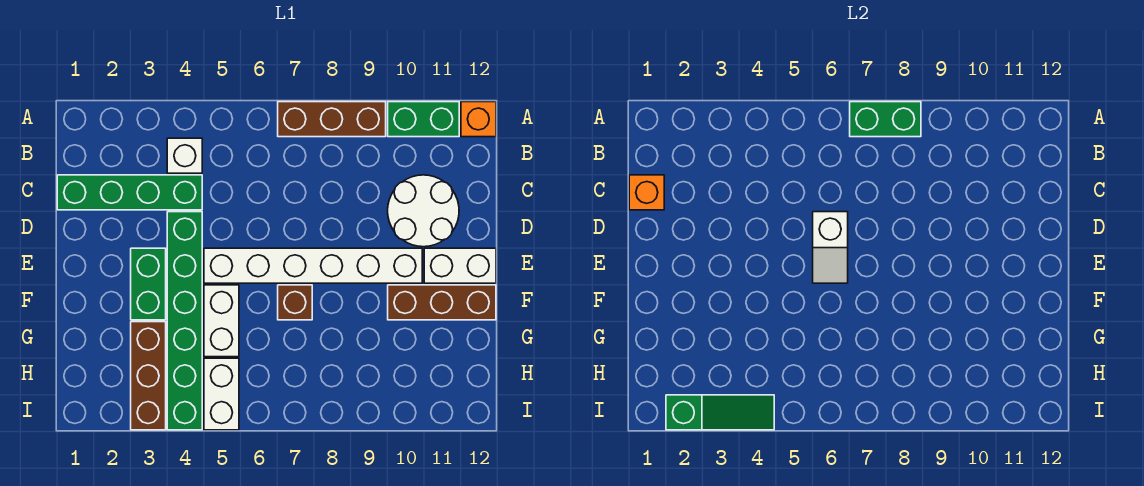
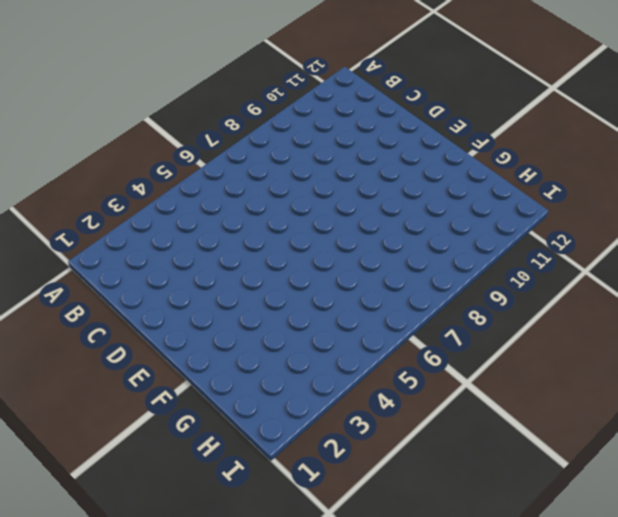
none -> brown 1x3 brick [278,102,386,137]
none -> green 1x2 brick [388,102,459,137]
none -> orange 1x1 brick [461,102,496,137]

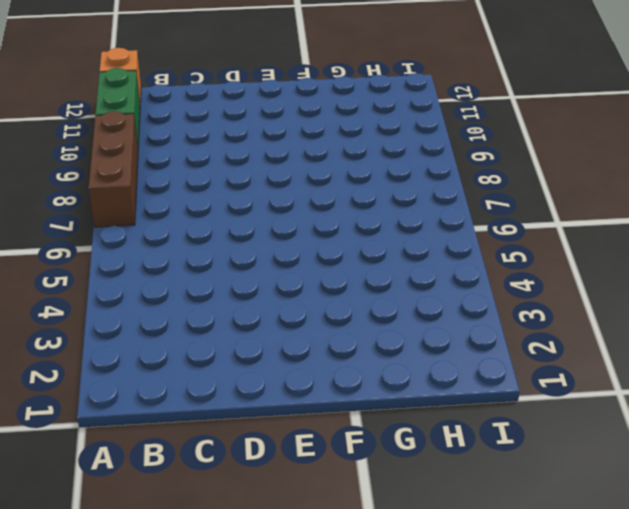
none -> white 1x1 brick [167,138,202,173]
none -> green 1x4 brick [57,175,202,210]
none -> white 2x2 round brick [388,175,459,247]

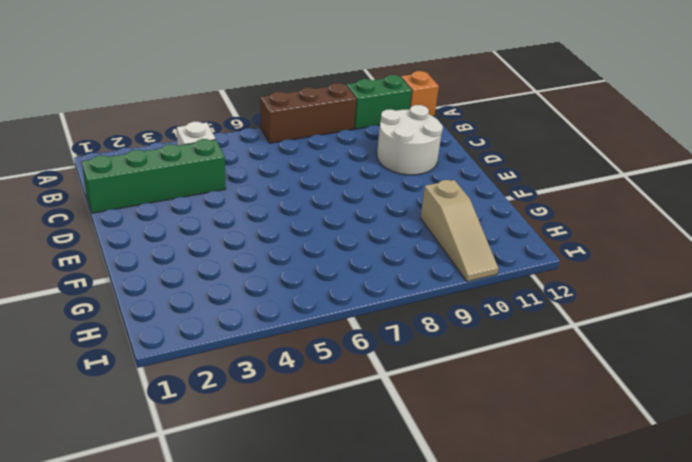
tan 1x3 slope [420,180,498,282] -> none
none -> green 1x6 brick [167,212,202,430]
none -> green 1x2 brick [131,248,166,320]
none -> white 1x6 brick [204,248,422,283]

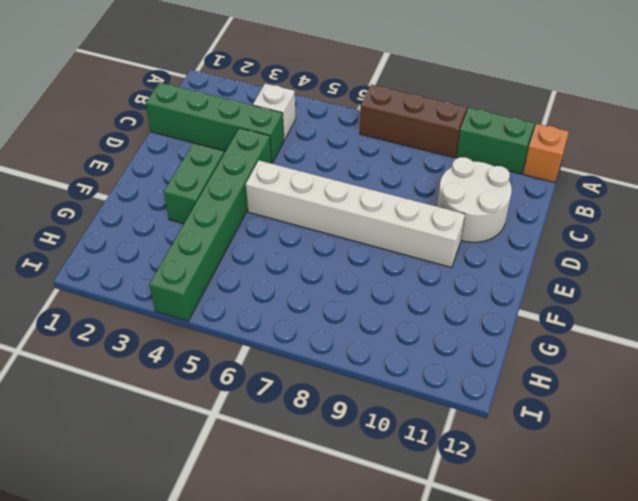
none -> white 1x2 brick [424,248,496,283]
none -> white 1x2 brick [204,285,239,357]
none -> brown 1x1 brick [278,285,312,320]

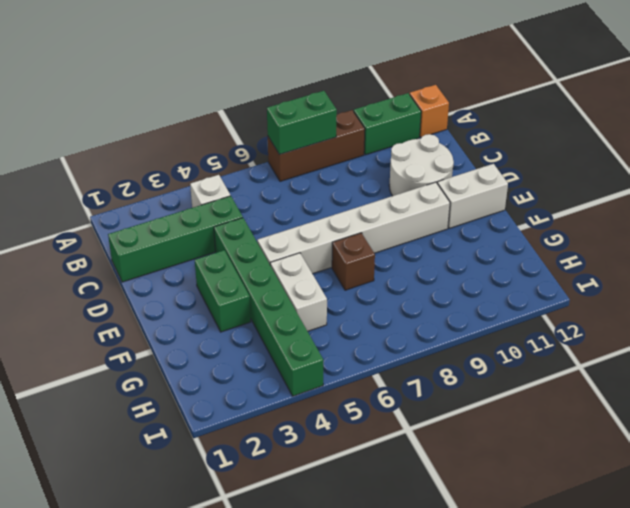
none -> brown 1x3 brick [388,285,496,320]
none -> brown 1x3 brick [131,322,166,430]
none -> white 1x2 brick [204,358,239,430]

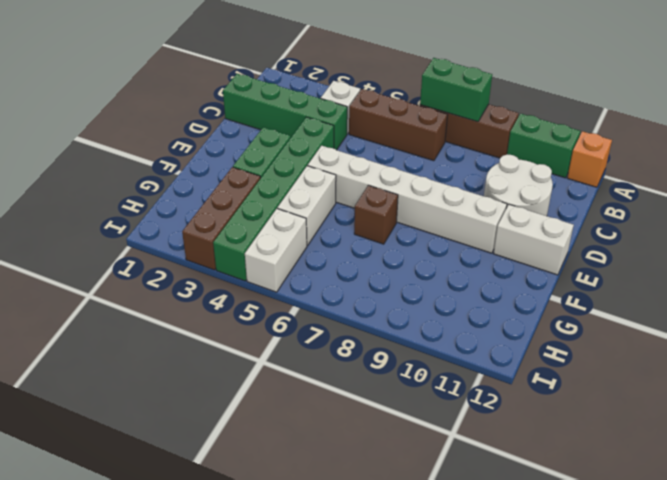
brown 1x3 brick [349,89,448,161] -> brown 1x3 brick moved to [388,285,496,320]
none -> orange 1x1 brick [629,175,664,210]
none -> white 1x2 slope [813,212,848,283]
none -> green 1x3 slope [666,395,774,430]

